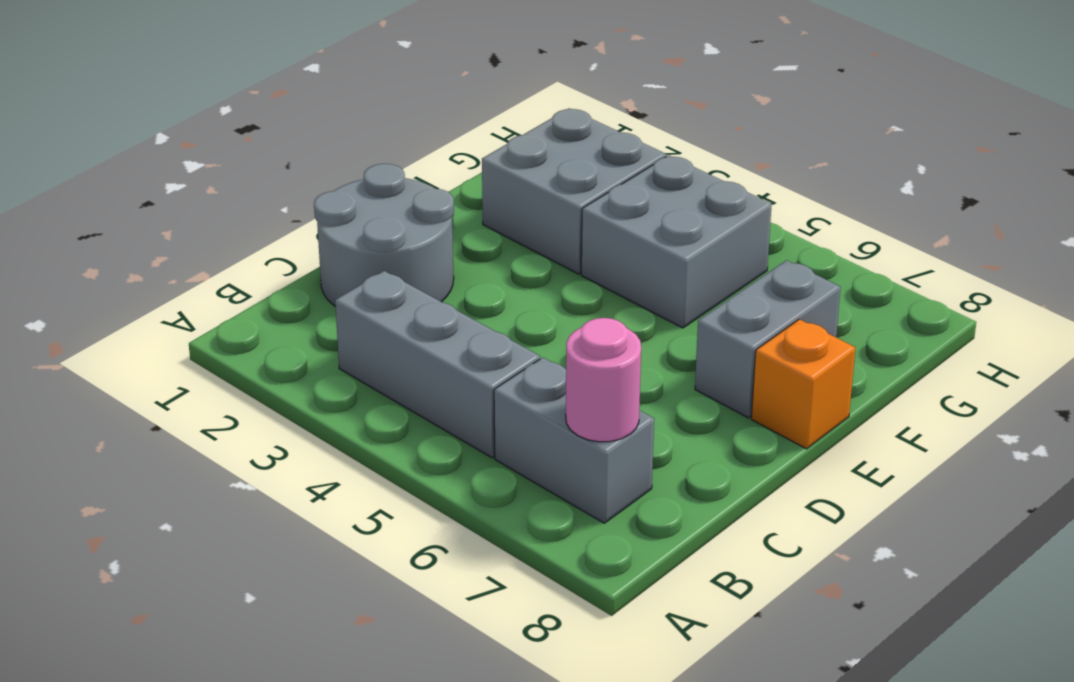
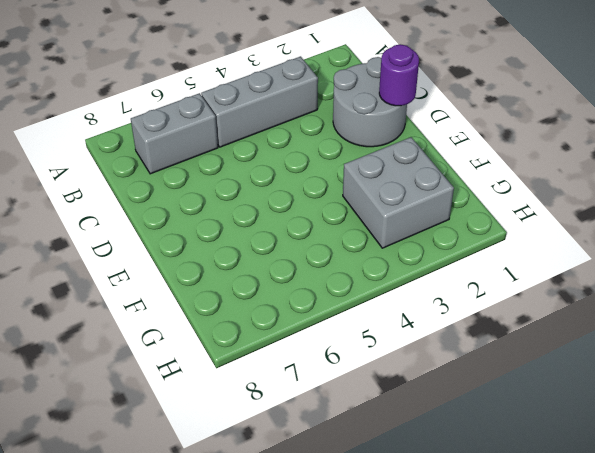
purple 1x1 round brick [379,44,419,106] -> none
none -> grey 1x2 brick [695,260,841,418]
none -> orange 1x1 brick [751,319,855,449]

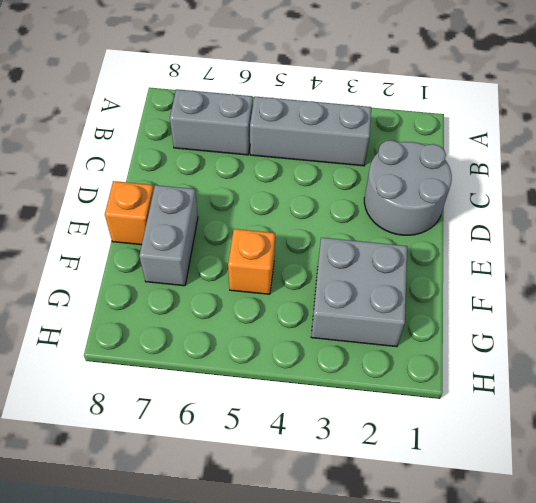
orange 1x1 brick [228,229,275,294] -> grey 2x2 brick [581,155,772,328]
none -> pink 1x1 round brick [566,318,641,442]

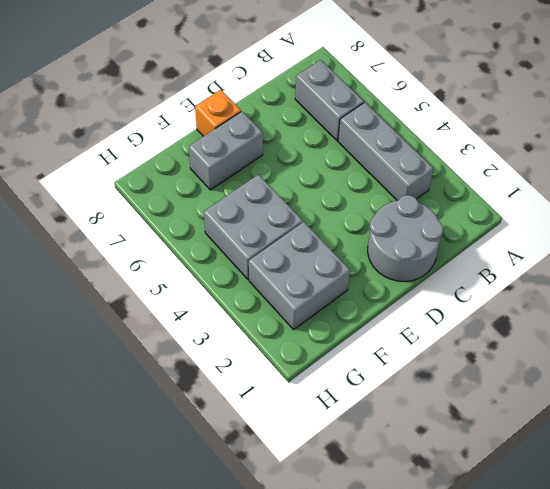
none -> pink 1x1 round brick [566,318,641,442]

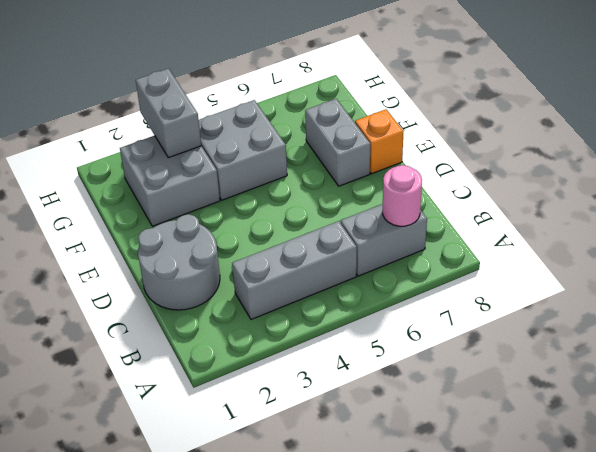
grey 1x2 brick [136,69,201,158] -> none

